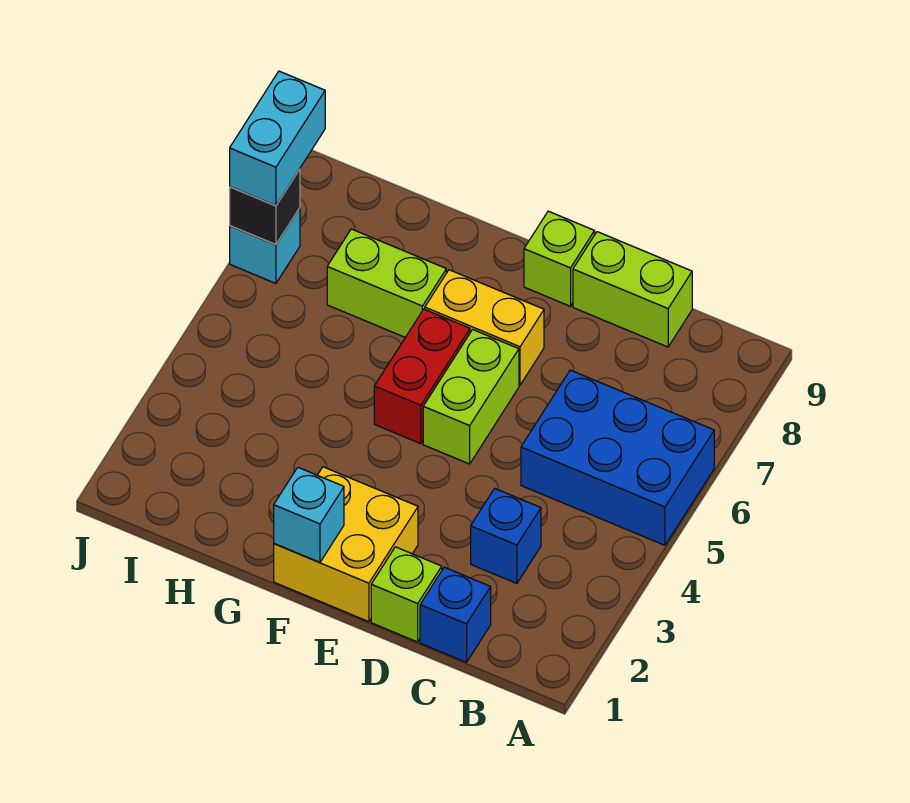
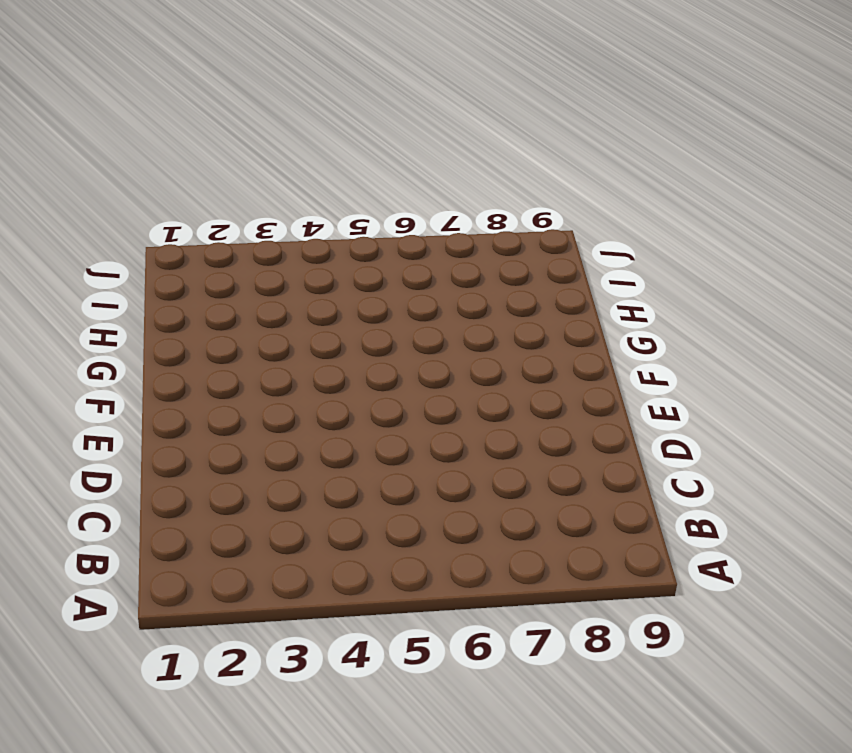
none -> blue 2x3 brick [521,370,714,545]
none -> blue 1x1 brick [420,567,491,662]
none -> blue 1x1 brick [471,488,541,583]

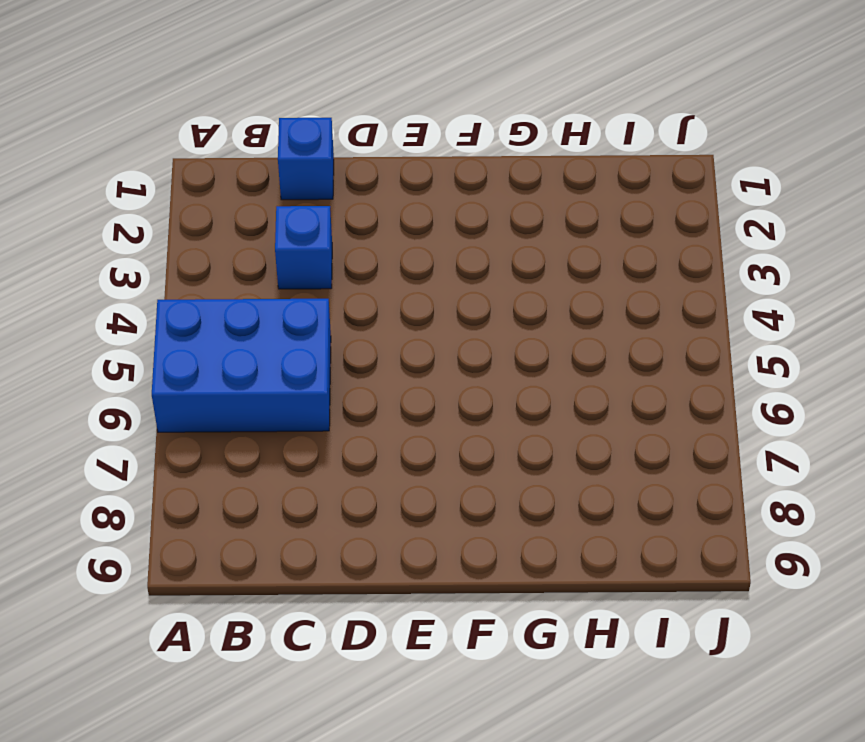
none -> lime 1x2 brick [573,232,692,347]
none -> lime 1x1 brick [371,547,442,642]
none -> yellow 2x2 brick [274,467,418,622]

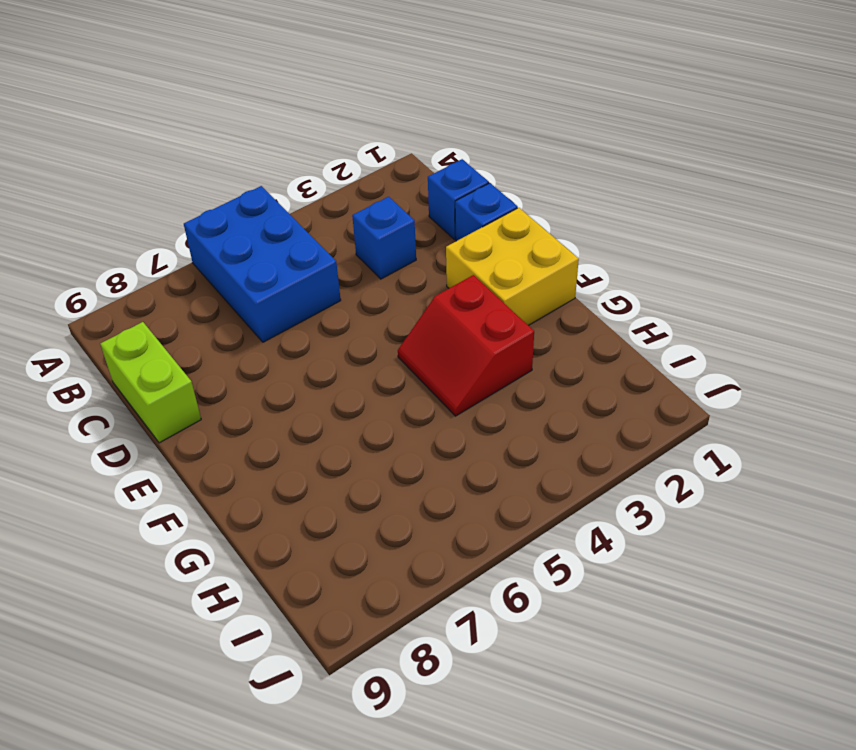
blue 1x1 brick [455,183,518,241] -> lime 1x1 brick [371,547,442,642]
red 2x2 slope [398,275,534,416] -> none
none -> lime 1x2 brick [423,330,519,464]
none -> yellow 1x2 brick [425,270,544,385]
none -> lime 1x1 brick [524,211,595,306]

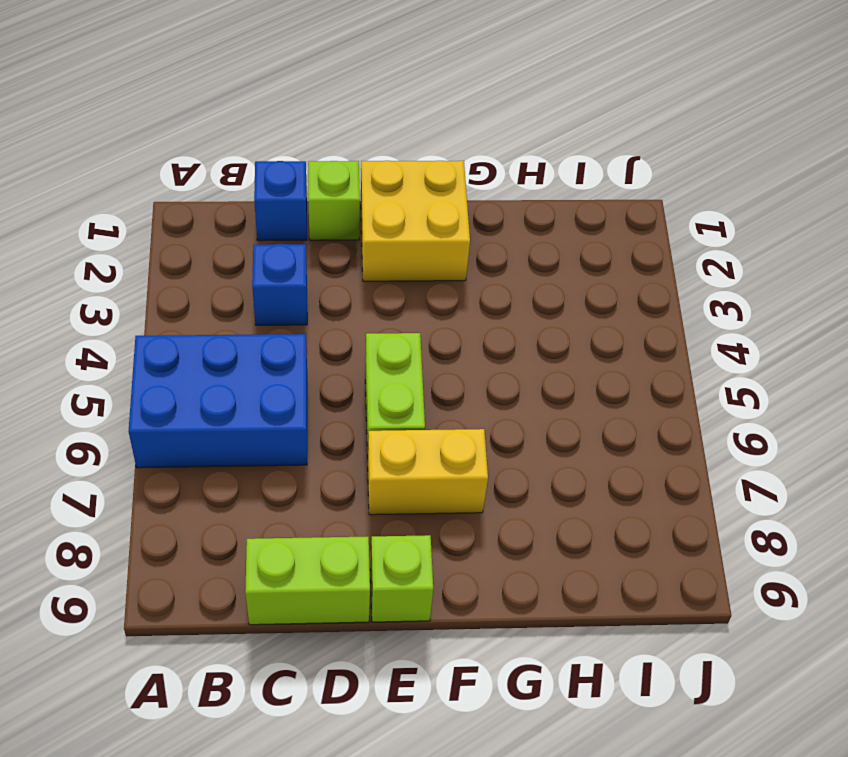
none -> red 1x2 brick [374,309,470,444]
none -> lime 1x2 brick [327,229,446,337]
none -> cyan 1x1 brick [230,208,300,283]

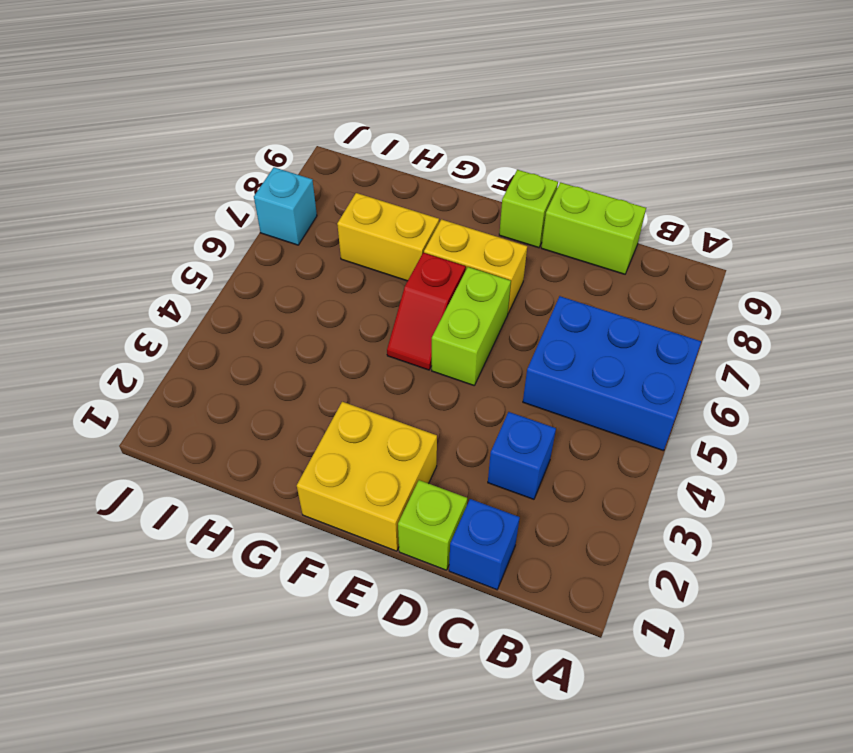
red 1x2 slope [387,253,466,370] -> red 1x2 brick [374,309,470,444]
yellow 1x2 brick [337,193,439,281] -> lime 1x2 brick [327,229,446,337]
none -> cyan 1x1 brick [274,468,344,562]
none -> black 1x1 brick [230,169,300,245]
none -> cyan 1x2 brick [230,71,325,206]

